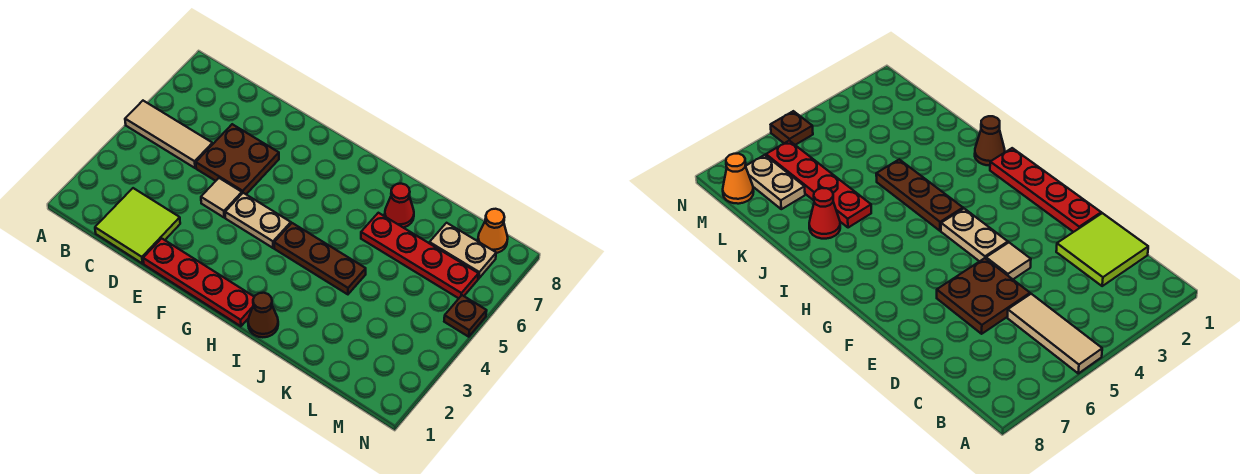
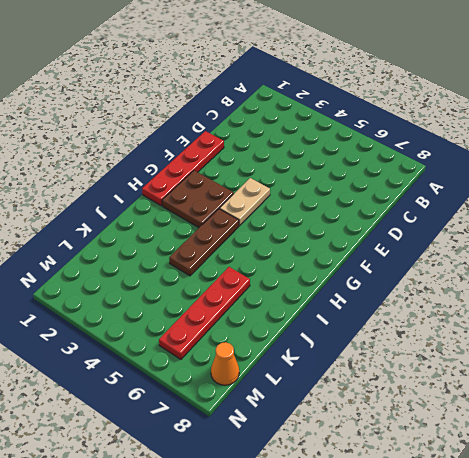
brown 2x2 plate [162,171,234,228] -> brown 2x2 plate moved to [196,124,279,194]
none -> tan 1x3 tile [125,101,213,168]
none -> lime 2x2 tile [95,188,180,264]
none -> tan 1x1 tile [201,178,242,217]

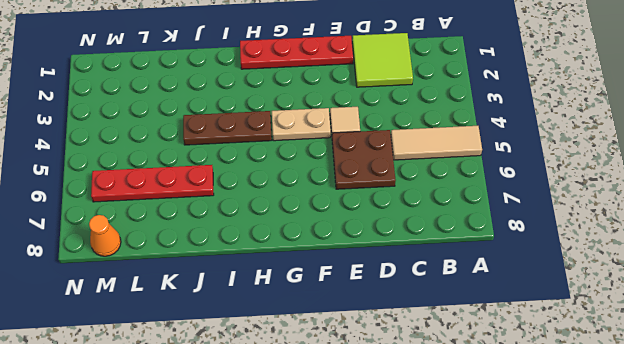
none -> brown 1x1 cone [248,293,278,337]
none -> red 1x1 cone [385,184,414,228]
none -> tan 1x2 plate [429,223,496,279]

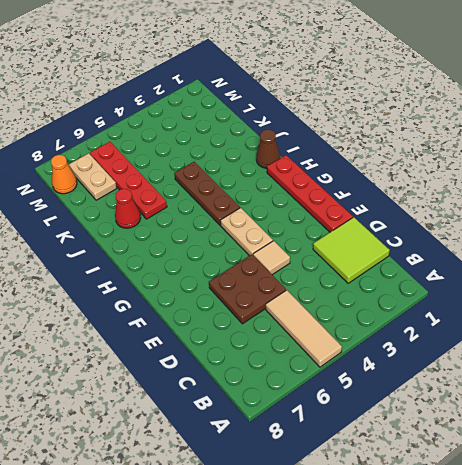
none -> brown 1x1 plate [444,295,487,337]

